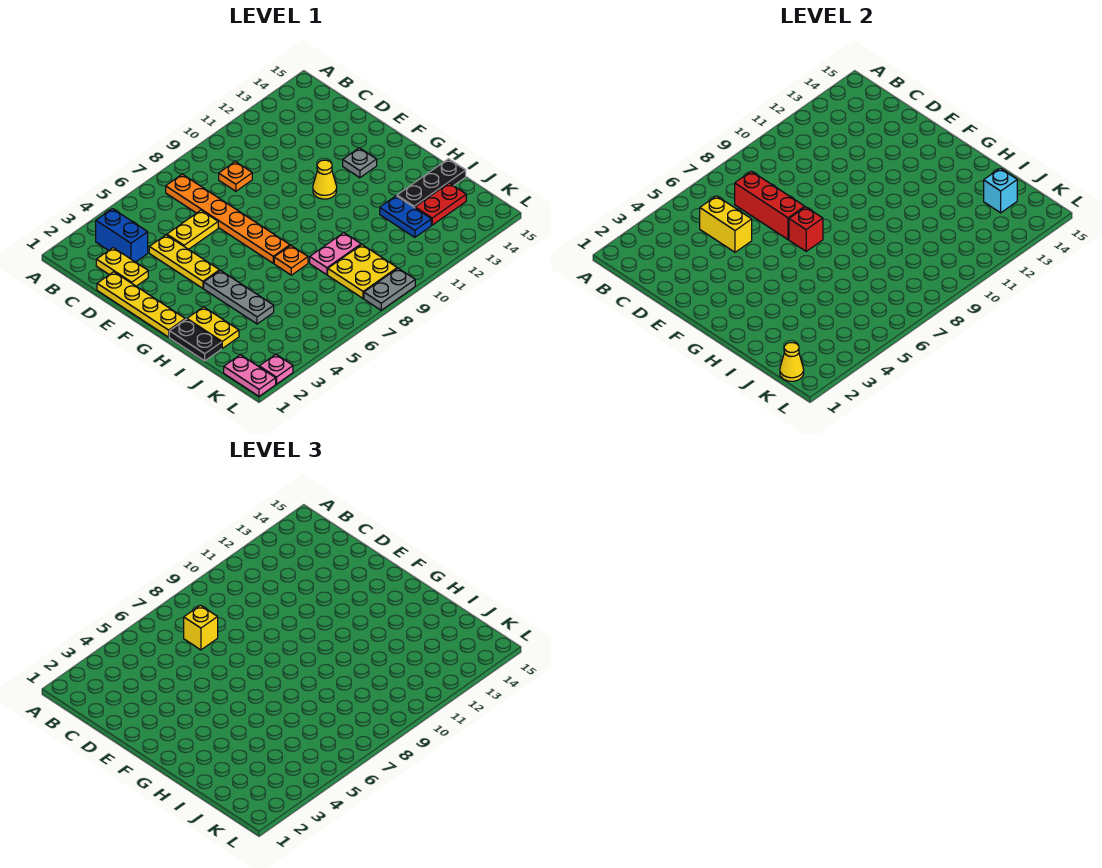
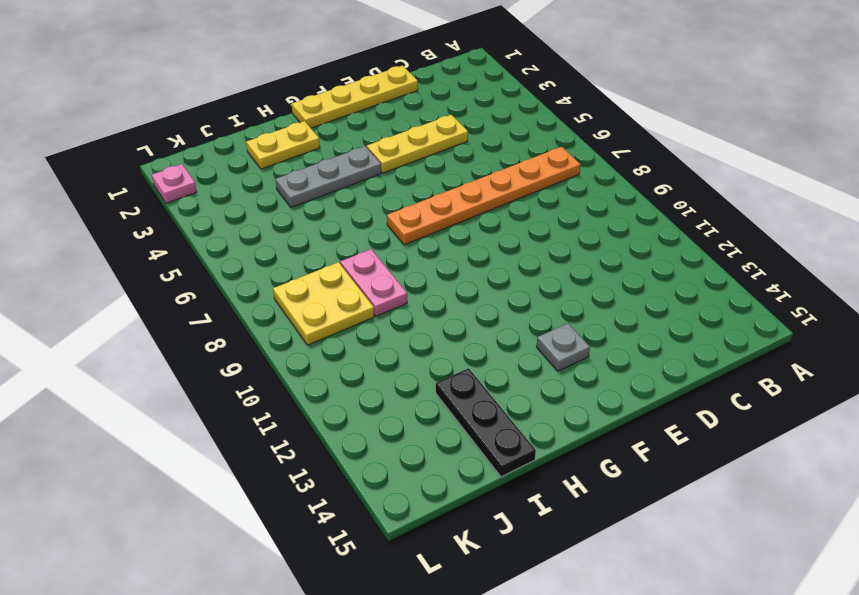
none -> blue 1x2 brick [96,209,148,262]
none -> yellow 1x2 plate [96,248,148,286]
none -> orange 1x1 plate [219,162,252,191]

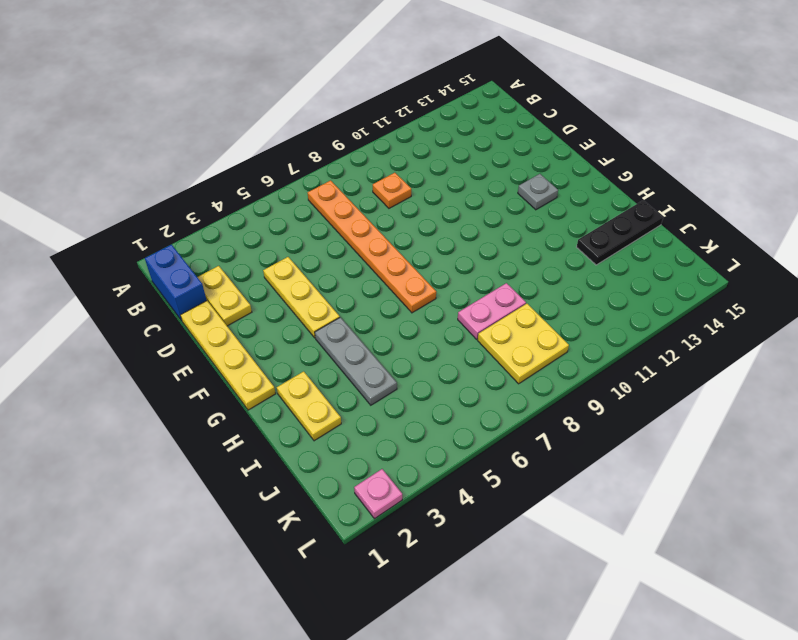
blue 1x2 brick [145,244,207,321] -> blue 1x2 brick moved to [96,209,148,262]
none -> yellow 1x2 plate [167,210,218,249]
none -> yellow 1x1 cone [313,160,337,199]
none -> black 1x2 plate [169,319,221,361]

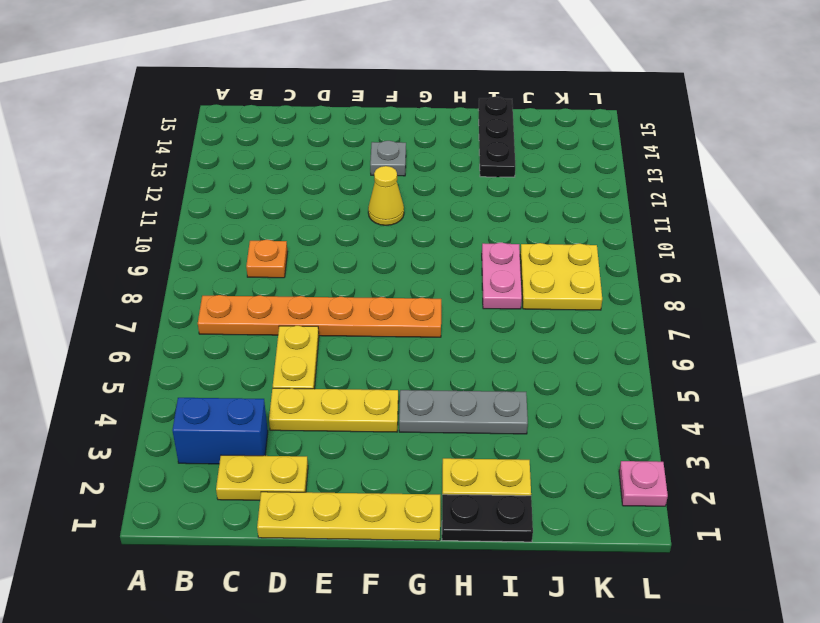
none -> orange 1x1 plate [274,245,308,275]
none -> blue 1x2 plate [380,196,431,237]
none -> red 1x2 plate [415,183,466,225]

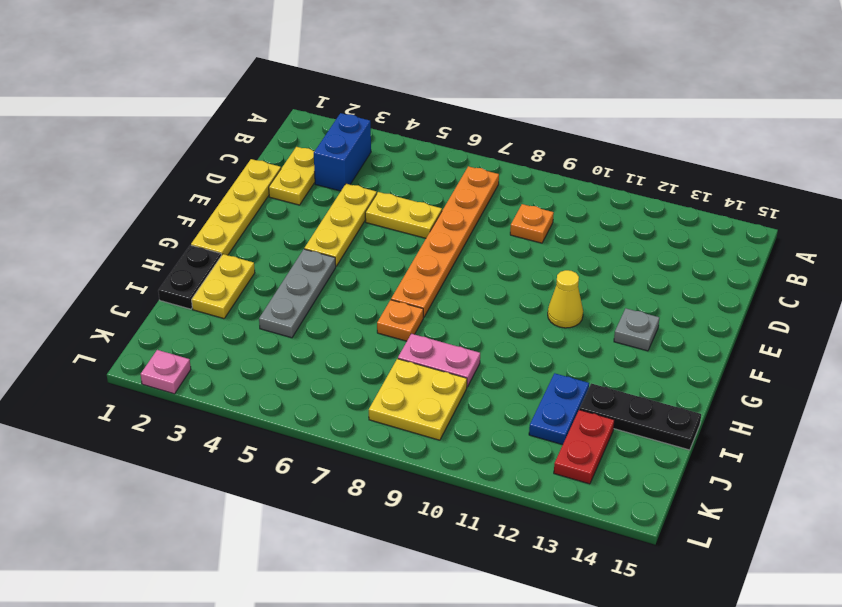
red 1x2 plate [554,410,614,484] -> red 1x2 plate turned to [415,183,466,225]
none -> pink 1x2 plate [224,355,276,396]
none -> grey 1x2 plate [364,268,415,310]
none -> yellow 1x2 brick [700,196,752,252]

